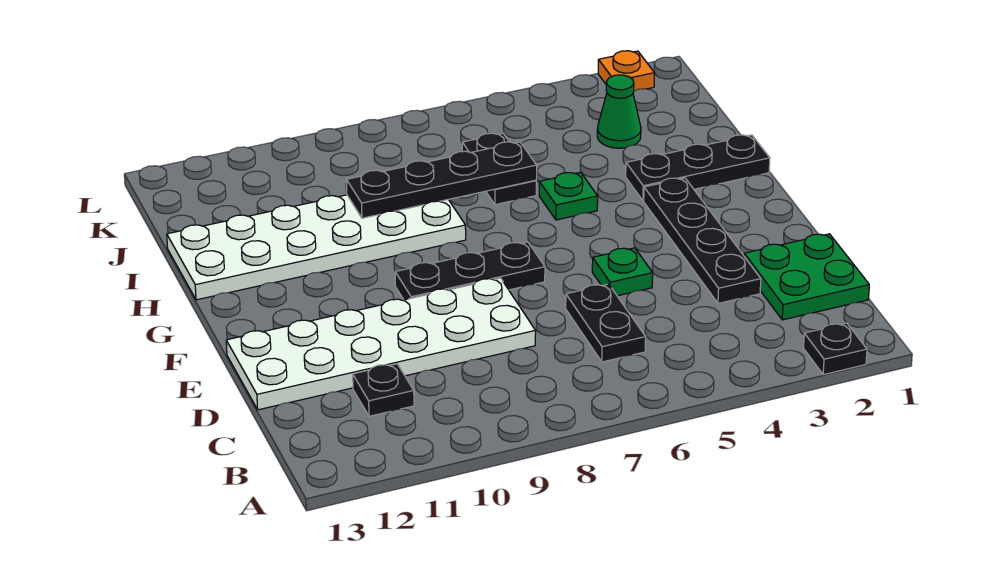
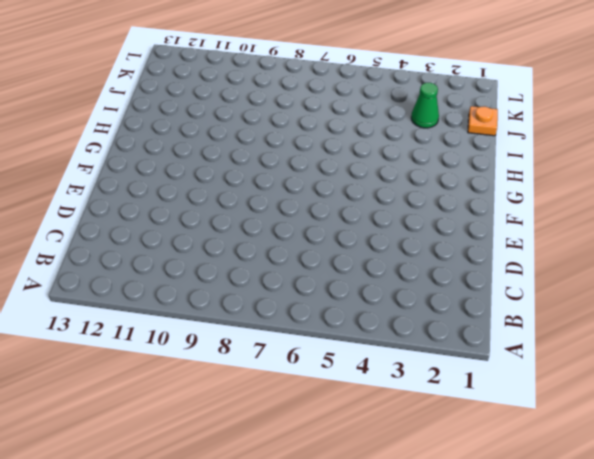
orange 1x1 plate [468,106,498,136] -> orange 1x1 plate moved to [598,51,655,91]
none -> black 1x1 plate [804,323,867,375]
none -> green 2x2 plate [744,234,869,320]
none -> black 1x2 plate [566,284,646,362]

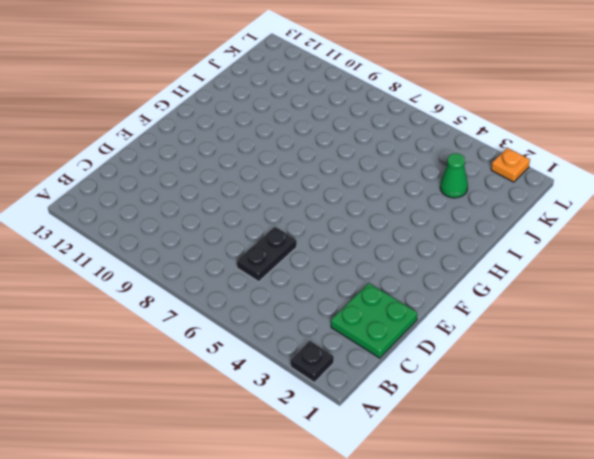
none -> black 1x1 plate [353,364,414,416]
none -> black 1x4 plate [644,178,761,303]
none -> white 2x6 plate [226,278,536,410]

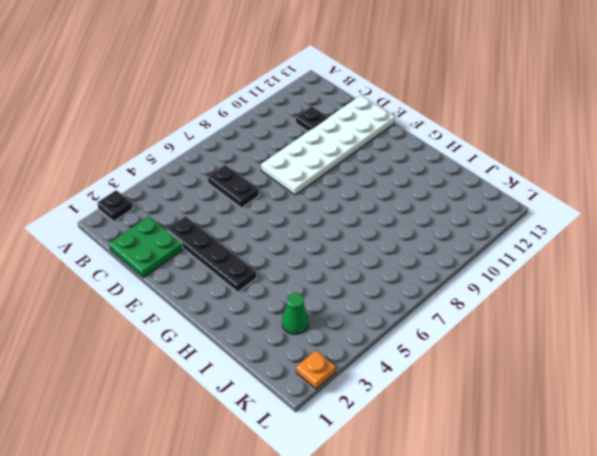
none -> green 1x1 plate [592,248,653,296]
none -> black 1x3 plate [395,242,545,300]
none -> black 1x3 plate [626,135,770,201]

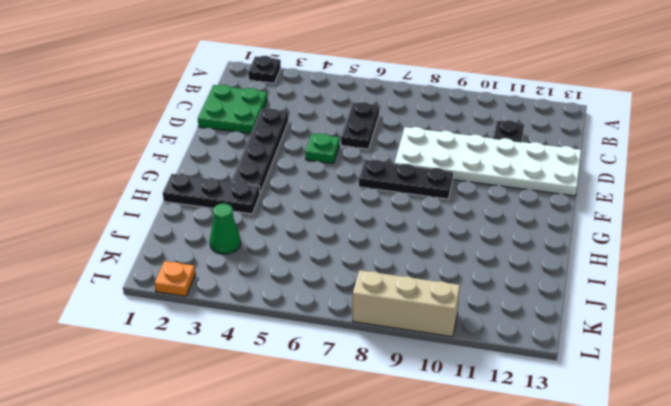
tan 1x3 brick [353,270,460,337] -> none
none -> green 1x1 plate [539,172,598,220]
none -> white 2x6 plate [167,195,466,300]
none -> black 1x2 plate [462,133,536,205]

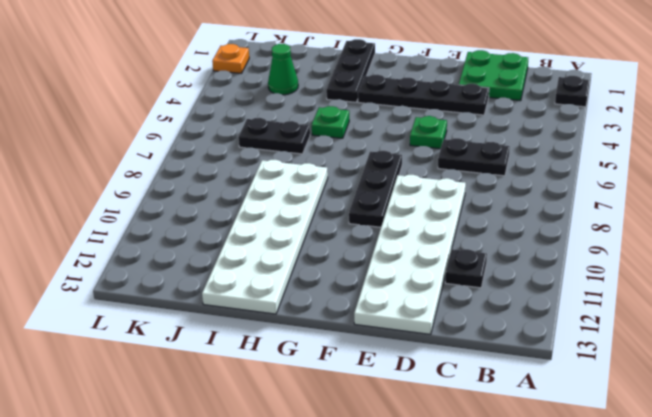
none -> black 1x4 plate [346,142,537,218]

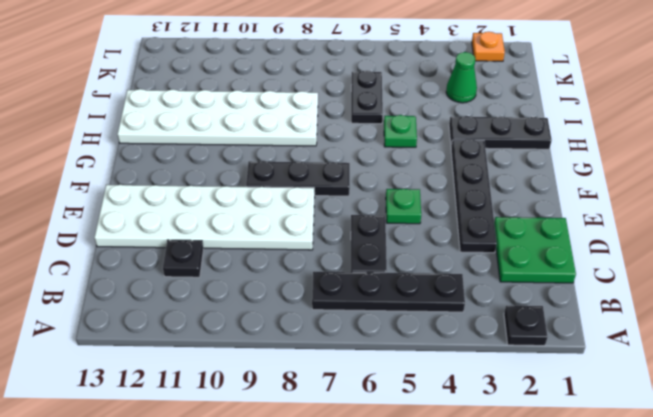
black 1x4 plate [312,272,465,312] -> black 1x4 plate moved to [346,142,537,218]

